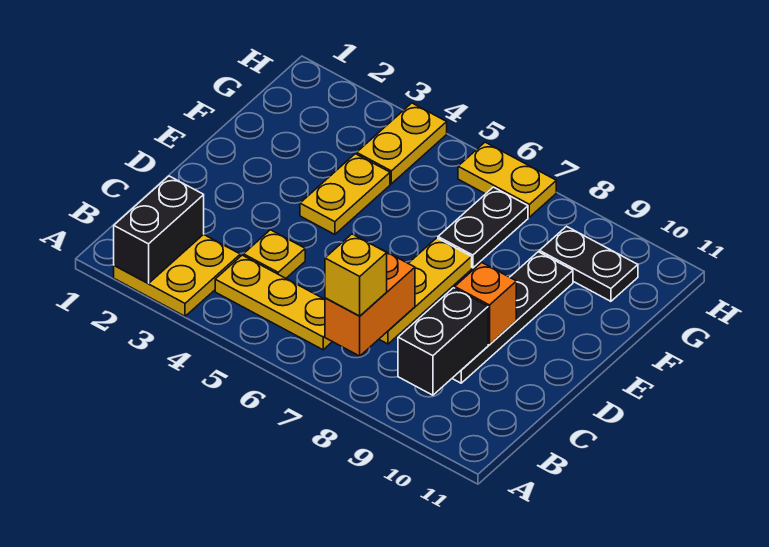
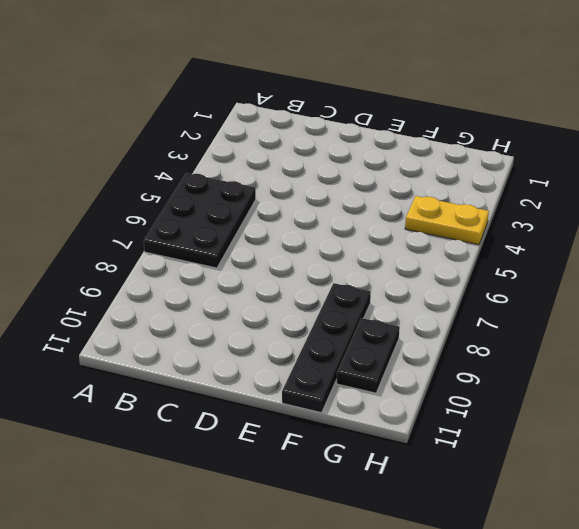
black 2x3 plate [144,173,256,268] -> yellow 1x3 plate [215,255,332,350]
black 1x4 plate [282,283,371,413] -> black 1x4 plate turned to [452,252,573,383]
none -> yellow 2x2 plate [114,234,240,316]
none -> yellow 1x1 plate [243,230,305,278]
none -> yellow 1x3 plate [379,238,472,344]

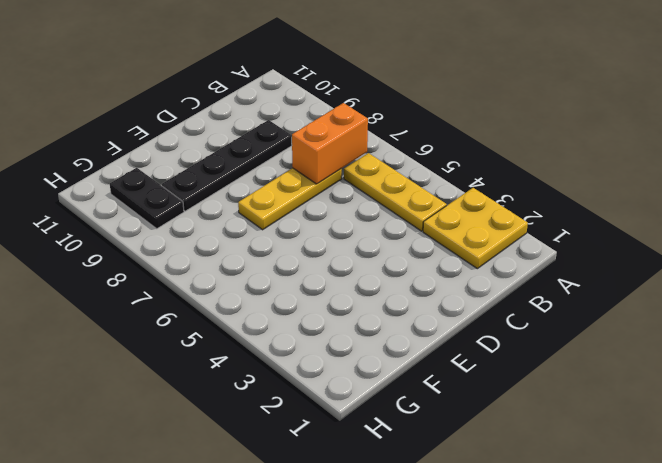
none -> yellow 1x1 plate [243,230,305,278]
none -> yellow 1x2 plate [300,154,390,235]
none -> black 1x2 plate [438,187,528,268]

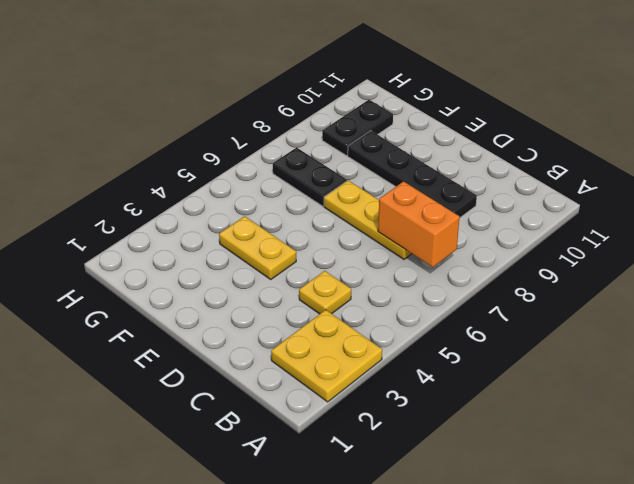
none -> yellow 1x3 plate [215,255,332,350]
none -> yellow 1x2 plate [357,103,447,184]
none -> yellow 1x2 plate [458,142,556,217]

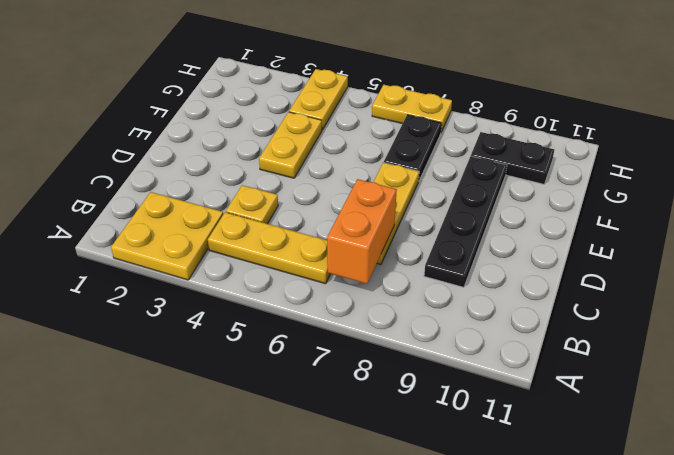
none -> black 1x2 brick [114,176,204,283]
none -> black 1x2 brick [398,288,488,395]
none -> orange 1x1 brick [455,262,516,345]

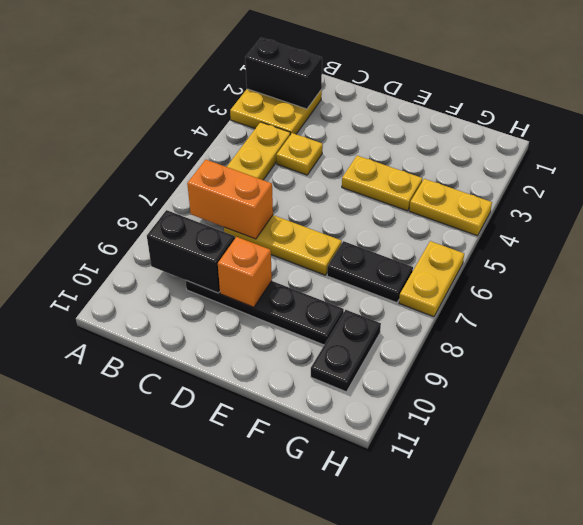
none -> yellow 1x1 brick [325,234,387,316]

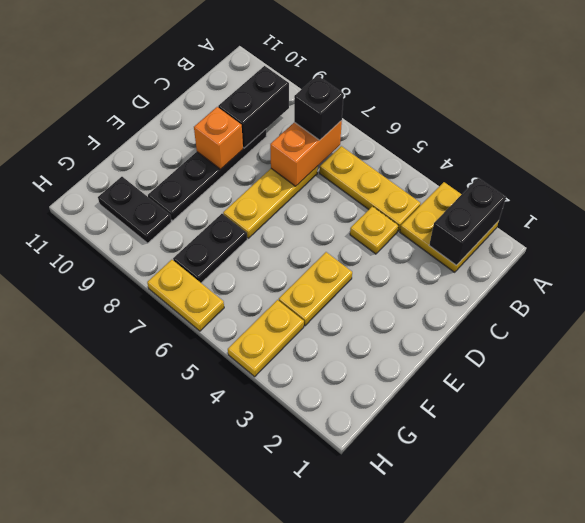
black 1x1 brick [294,75,344,140] -> yellow 1x1 brick [325,234,387,316]

